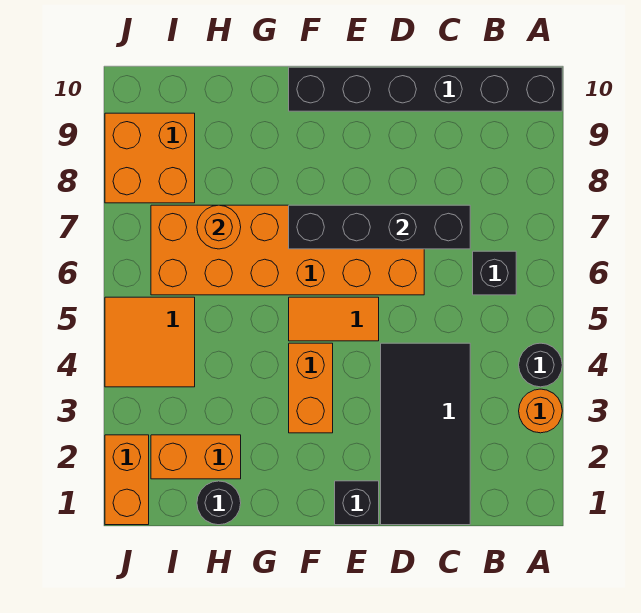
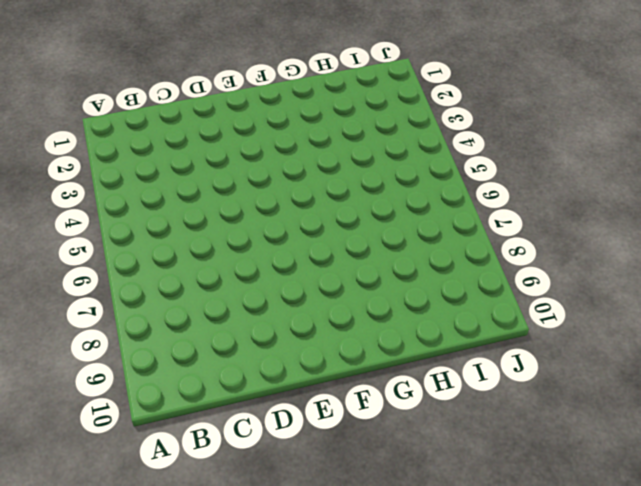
none -> orange 1x1 round brick [519,389,562,433]
none -> black 1x1 round brick [519,343,562,387]
none -> black 1x6 brick [289,67,562,111]

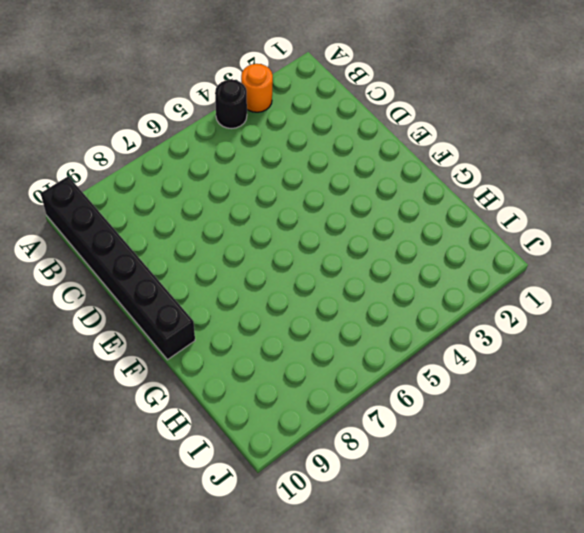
none -> black 1x1 brick [473,251,516,295]
none -> black 2x4 tile [381,343,470,525]
none -> orange 2x6 brick [151,205,424,295]

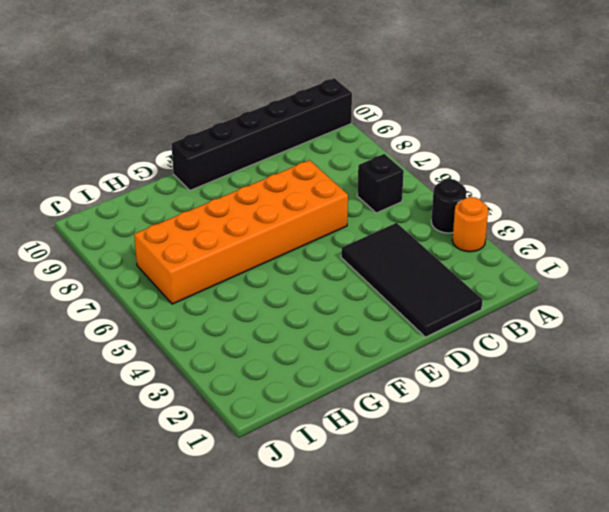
none -> black 1x1 brick [335,481,379,525]
none -> orange 1x2 tile [289,297,379,341]
none -> orange 1x2 brick [289,343,333,433]

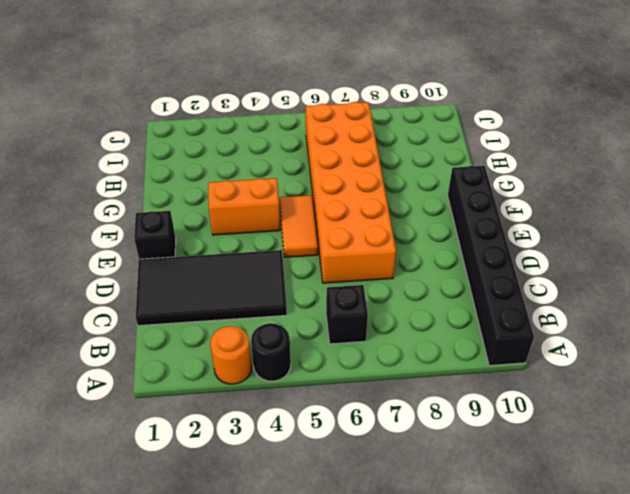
none -> black 1x1 round brick [197,481,241,525]
none -> orange 1x2 brick [151,435,241,479]
none -> orange 2x2 tile [105,297,195,387]

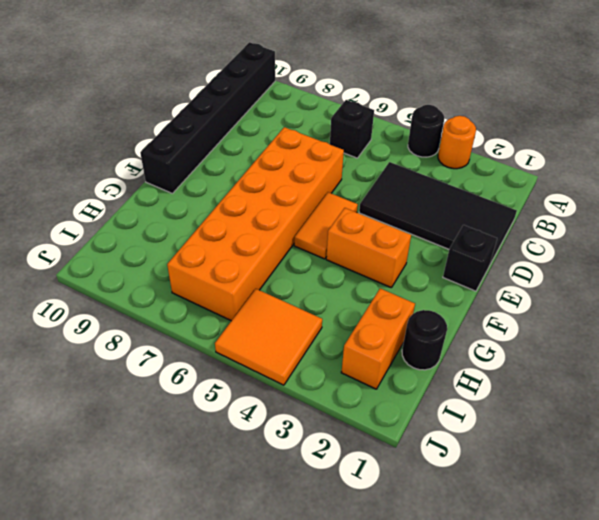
none -> orange 2x2 brick [105,113,195,203]
none -> orange 1x2 brick [105,435,149,525]
none -> black 1x4 brick [289,205,470,249]

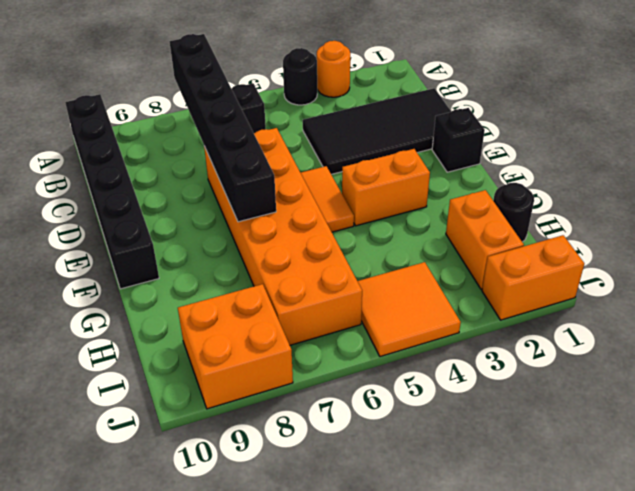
black 1x6 brick [170,34,276,222] -> black 1x4 brick [289,205,470,249]
none -> orange 1x1 round brick [197,205,241,249]

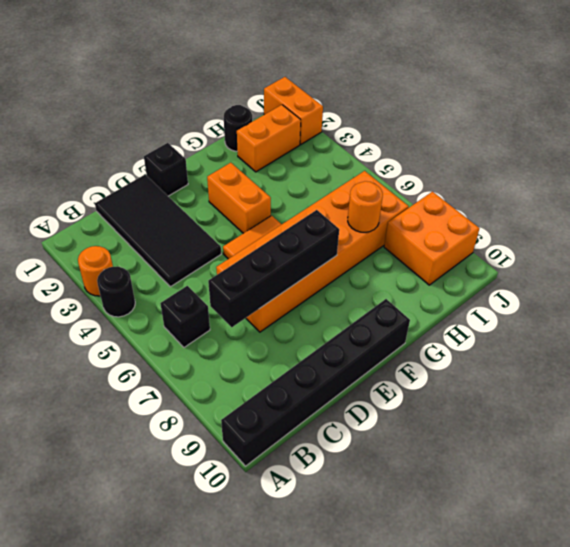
none -> orange 2x2 tile [105,297,195,387]

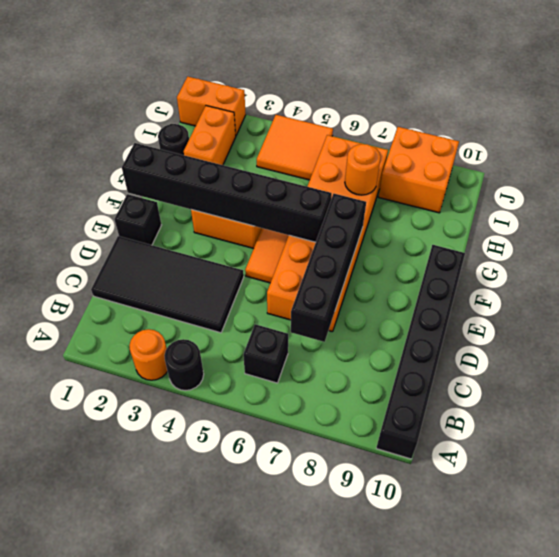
black 1x6 brick [122,143,332,242] -> none

